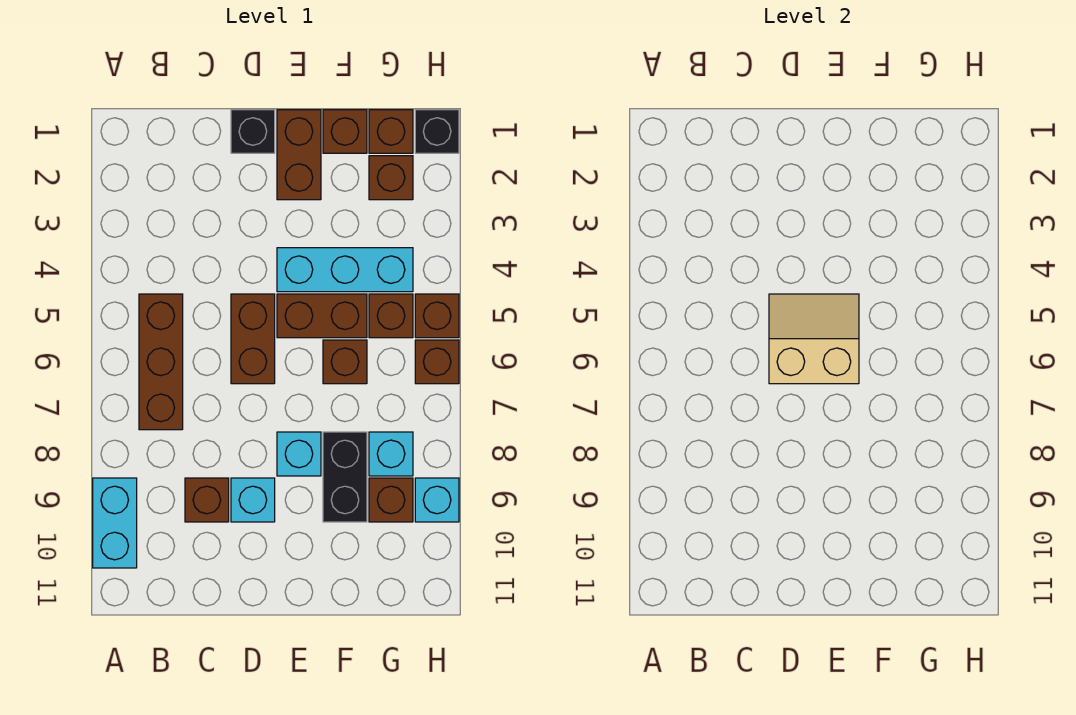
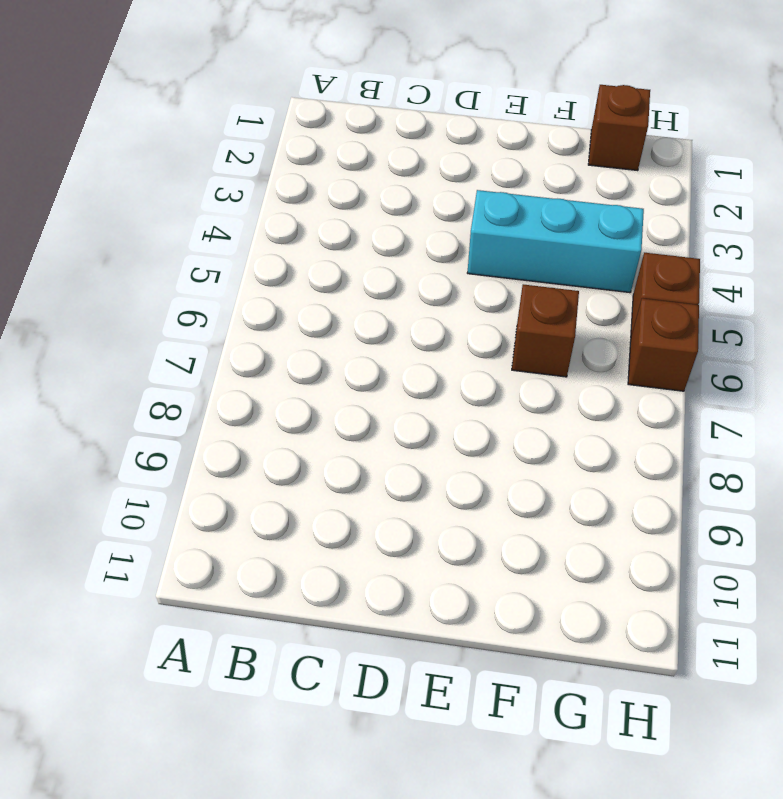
none -> cyan 1x2 brick [93,478,137,568]
none -> brown 1x3 brick [139,294,183,430]
none -> brown 1x1 brick [185,478,229,522]

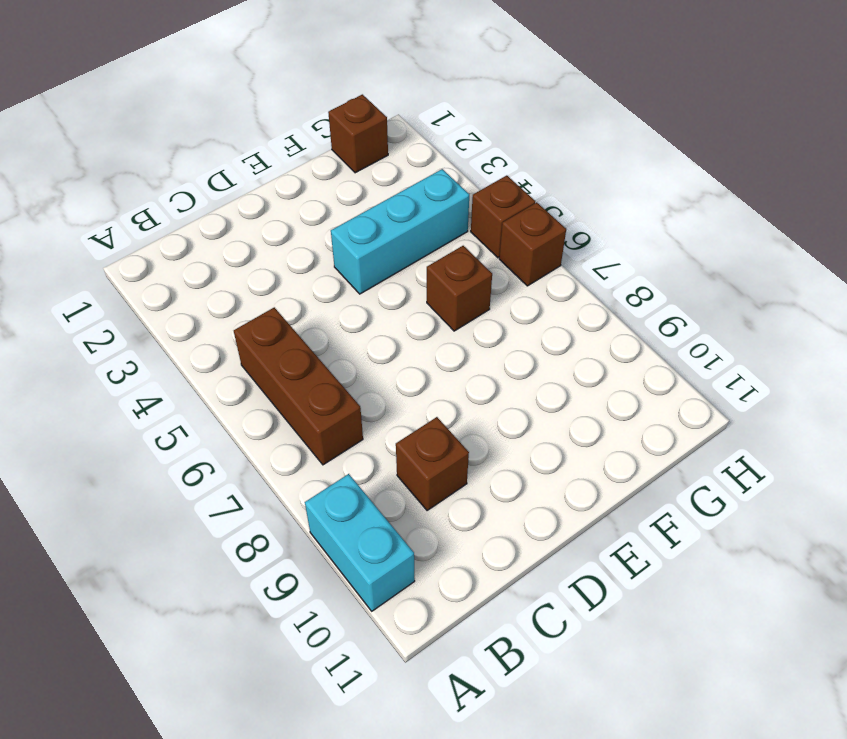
none -> black 1x1 brick [231,110,275,153]
none -> brown 1x2 brick [231,294,275,384]
none -> cyan 1x1 brick [231,478,275,522]

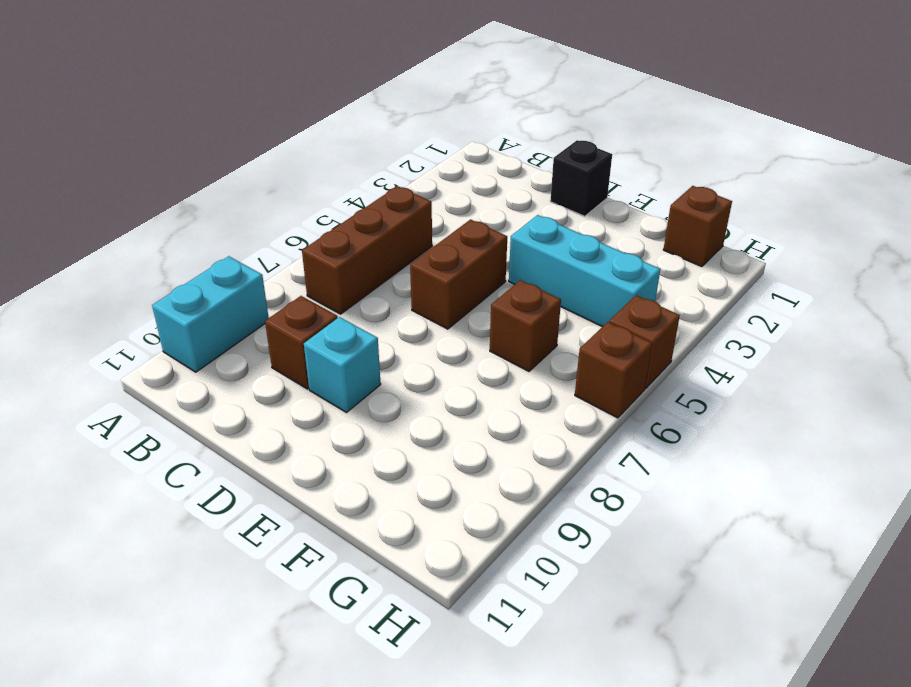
none -> brown 1x2 brick [277,110,321,200]
none -> brown 1x2 brick [277,294,367,338]
none -> cyan 1x1 brick [277,432,321,476]

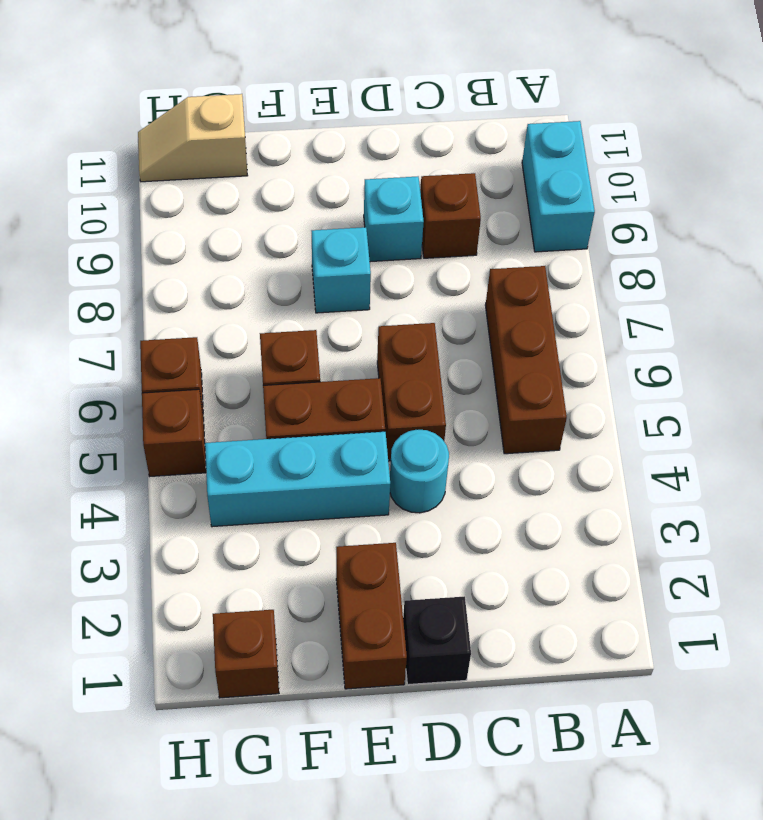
cyan 1x1 round brick [390,429,449,513] -> none
tan 1x2 slope [138,94,248,182] -> none
none -> brown 1x1 brick [323,110,367,153]
none -> black 1x2 brick [323,432,367,522]
none -> brown 1x1 brick [369,156,413,200]

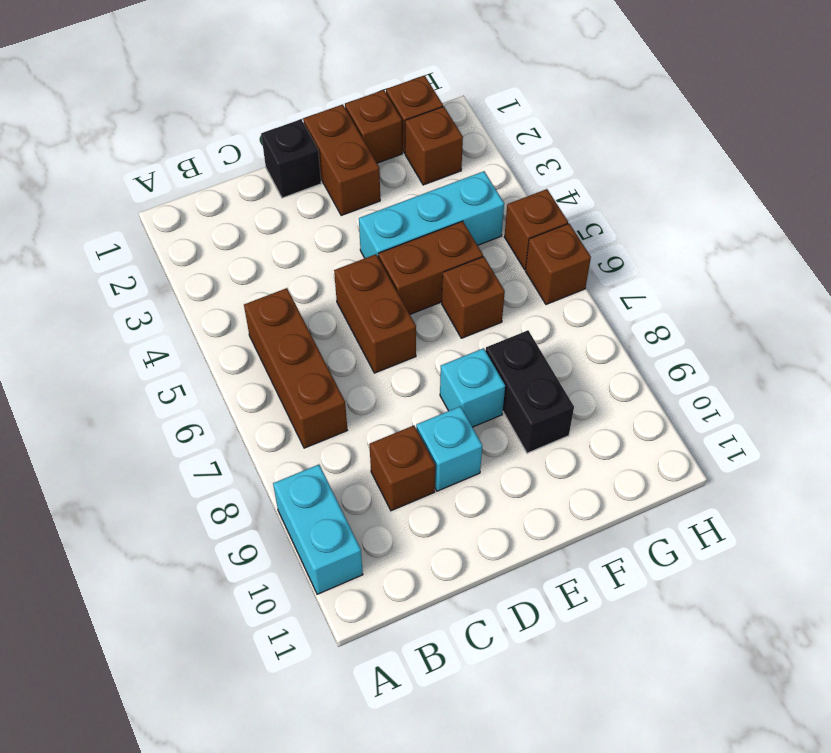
none -> brown 1x1 brick [369,294,413,338]
none -> cyan 1x1 brick [369,432,413,476]
none -> brown 1x1 brick [369,478,413,522]

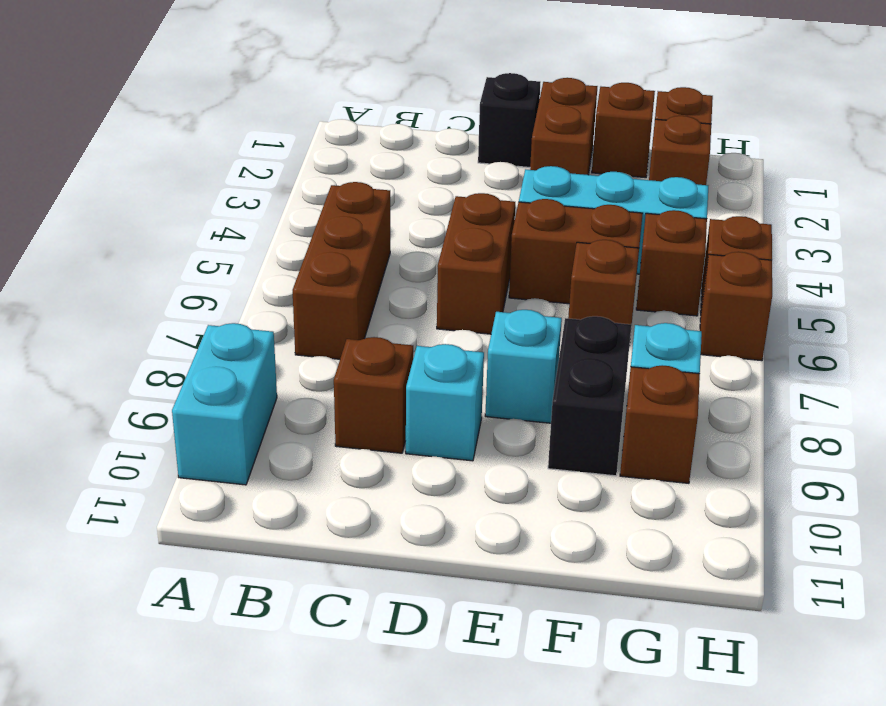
none -> black 1x1 brick [415,110,459,153]
none -> cyan 1x1 brick [415,478,459,522]
none -> tan 2x2 slope [769,294,859,384]

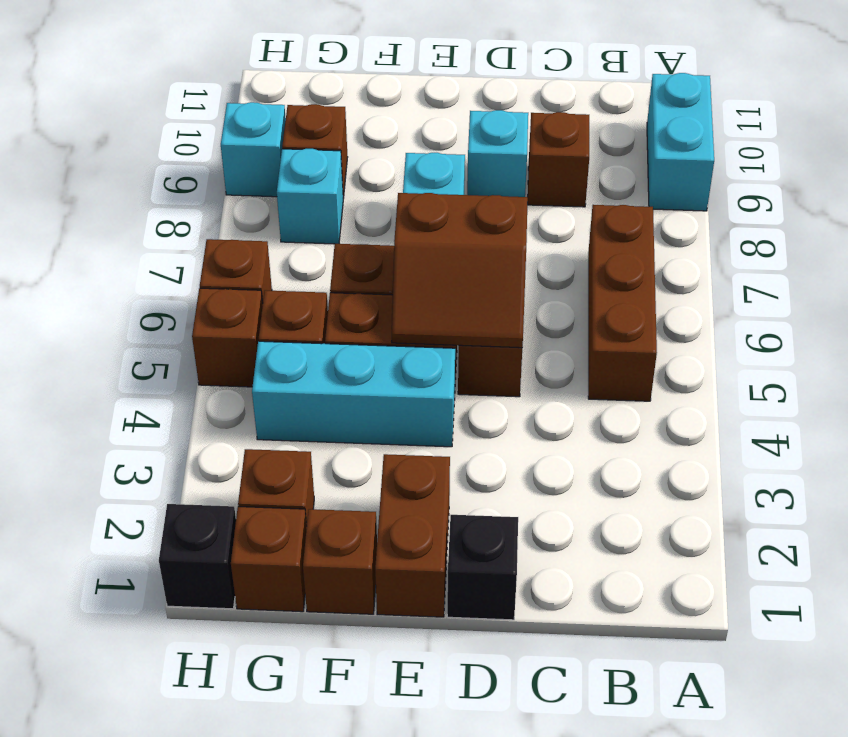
brown 2x2 slope [392,193,528,348] -> tan 2x2 slope [769,294,859,384]
none -> black 1x2 brick [323,432,367,522]

